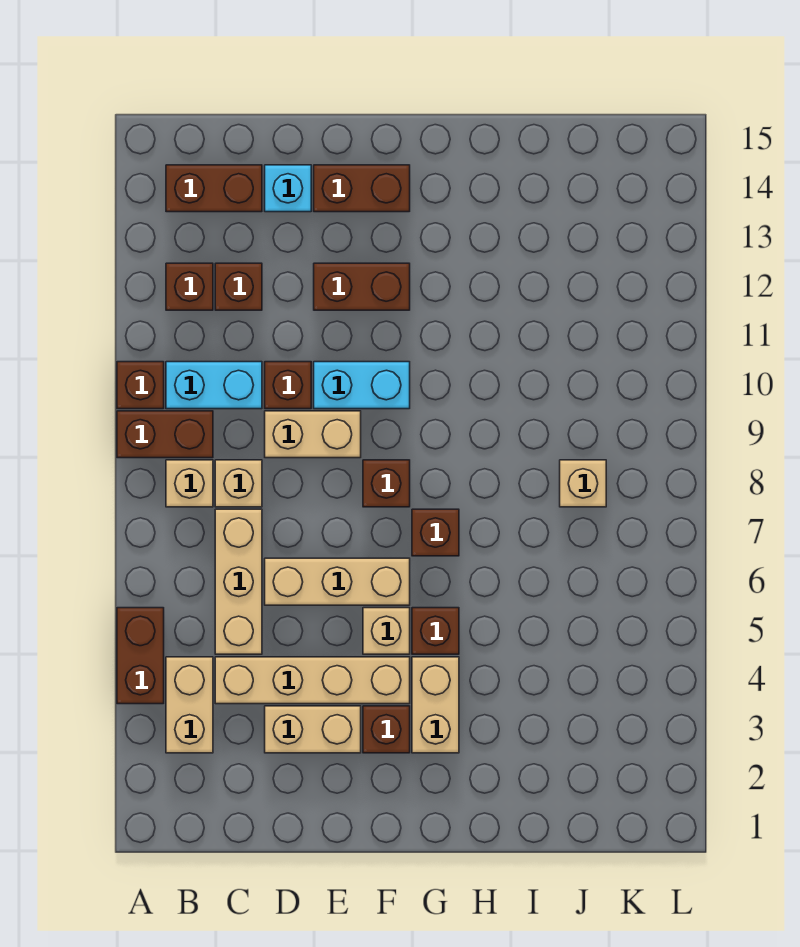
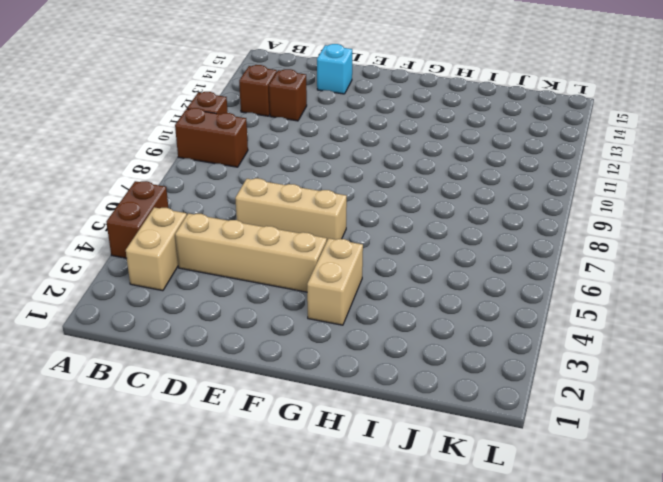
none -> tan 1x1 brick [166,460,213,507]
none -> cyan 1x2 brick [166,362,262,409]
none -> brown 1x2 brick [166,165,262,212]

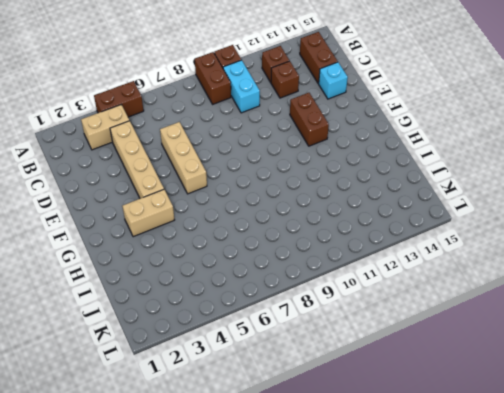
none -> tan 1x1 brick [166,460,213,507]
none -> tan 1x3 brick [215,509,262,654]
none -> tan 1x1 brick [215,460,262,507]

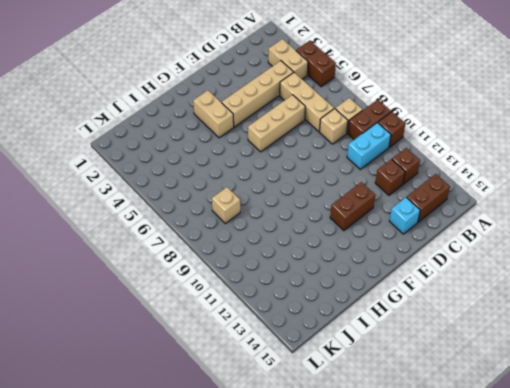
none -> tan 1x2 brick [265,706,361,753]
none -> tan 1x2 brick [265,411,361,458]
none -> brown 1x1 brick [265,362,311,409]

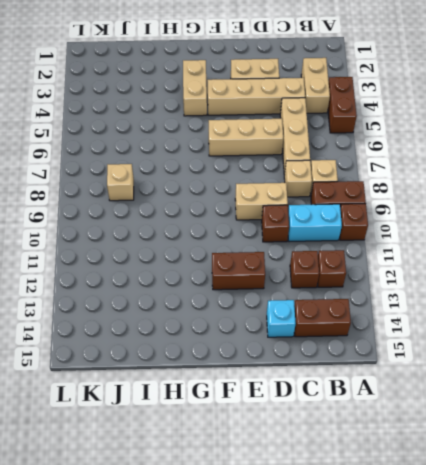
none -> cyan 1x2 brick [314,362,410,409]
none -> brown 1x2 brick [314,165,410,212]
none -> brown 1x1 brick [363,706,410,753]

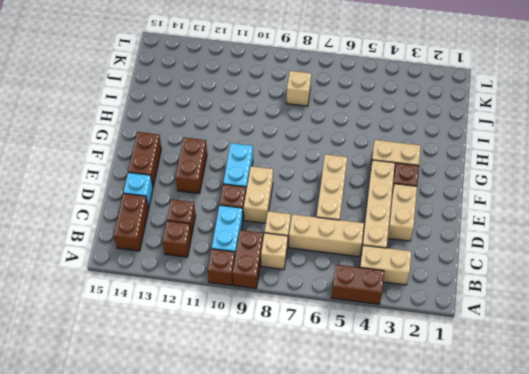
none -> tan 1x1 brick [363,608,410,654]
none -> brown 1x1 brick [363,460,410,507]
none -> brown 1x1 brick [412,608,459,654]

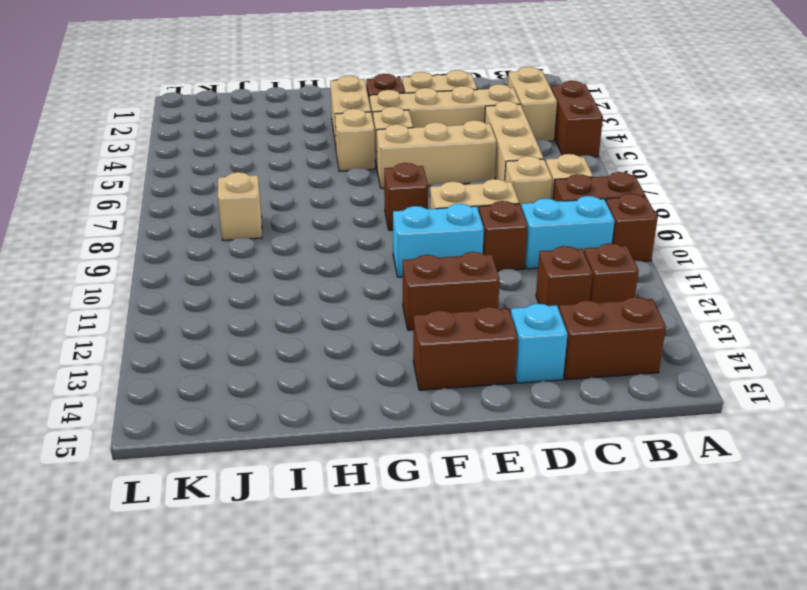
tan 1x1 brick [335,109,375,171] -> brown 1x1 brick [412,608,459,654]
none -> brown 1x1 brick [412,509,459,556]

